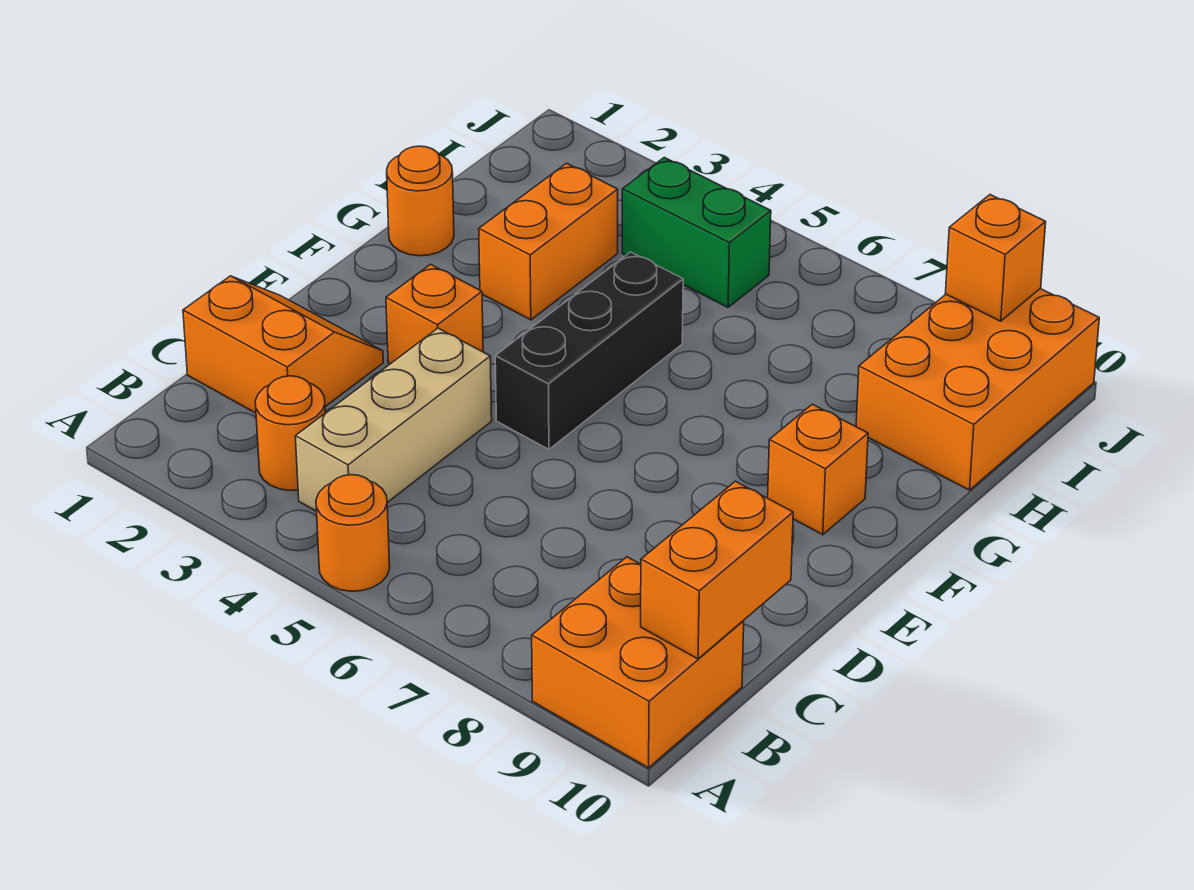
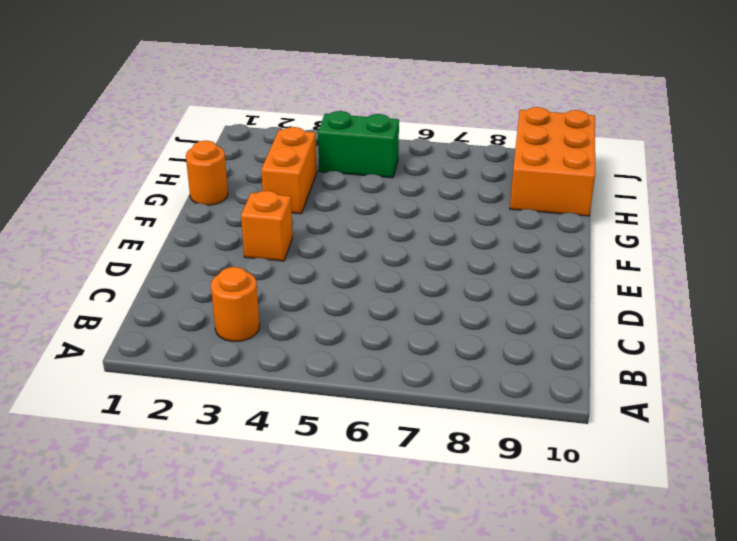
none -> orange 1x1 round brick [316,475,390,591]
none -> orange 2x2 brick [532,557,744,768]
none -> tan 1x3 brick [295,328,492,511]

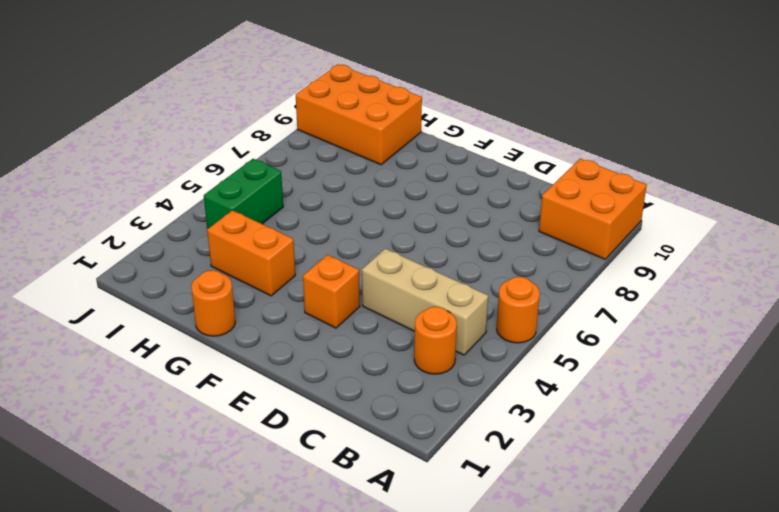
none -> orange 2x2 slope [183,276,383,413]
none -> black 1x3 brick [495,252,683,449]
none -> orange 1x1 brick [768,404,868,535]

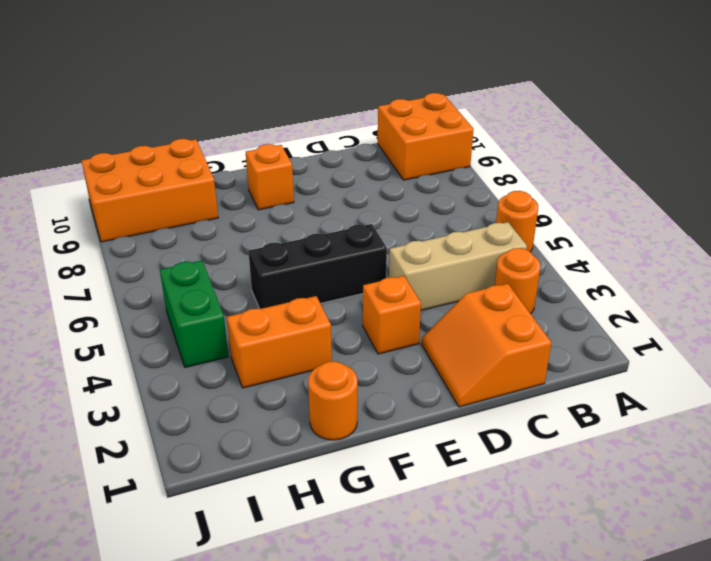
none -> orange 1x2 brick [641,481,793,659]
none -> orange 1x1 brick [945,195,1046,321]

